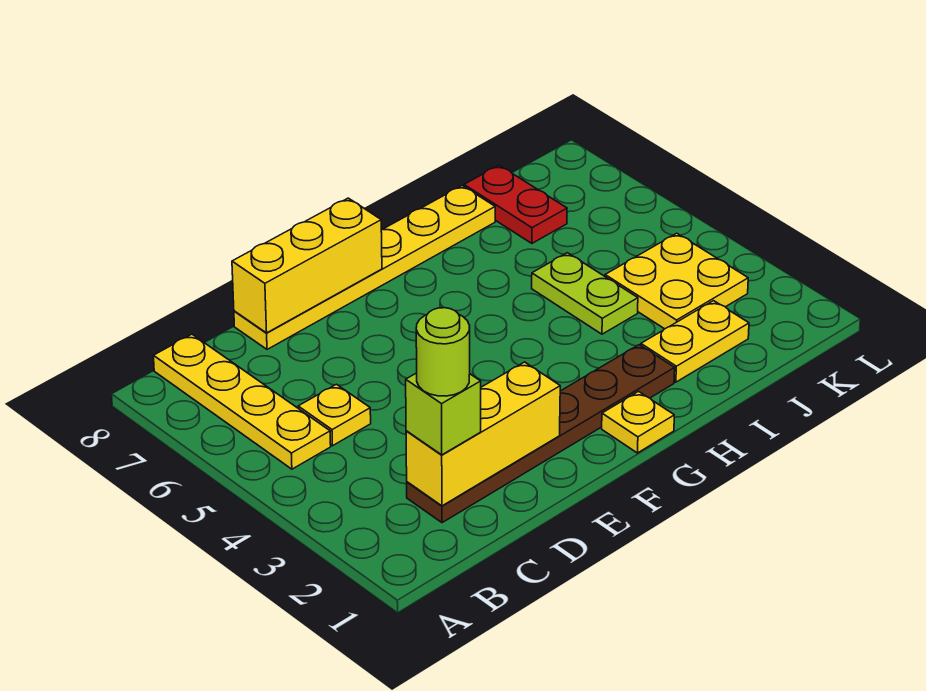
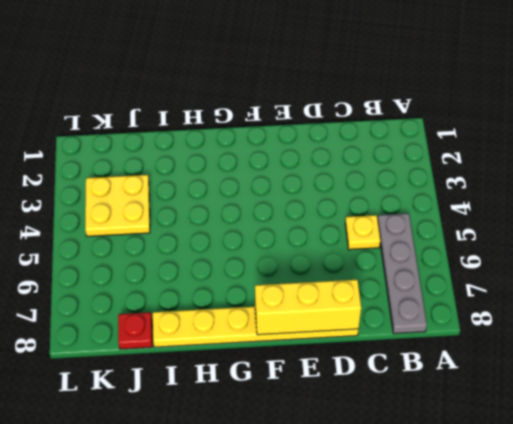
grey 1x4 plate [378,213,427,334] -> yellow 1x4 plate [154,334,331,469]
red 1x1 plate [118,312,152,349] -> red 1x2 plate [464,165,567,243]
none -> brown 1x6 plate [407,345,675,523]
none -> yellow 1x1 plate [602,392,674,453]
none -> yellow 1x2 plate [641,301,749,382]

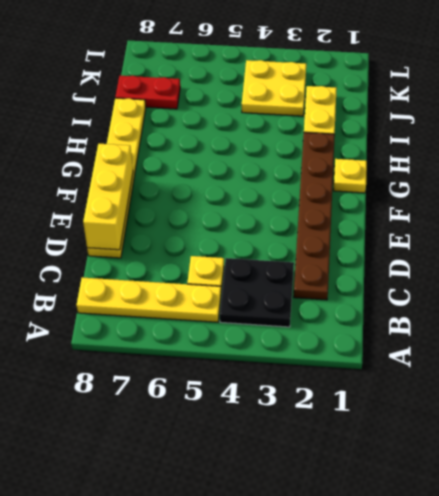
black 2x2 plate [220,258,294,327] -> none
none -> lime 1x2 plate [532,253,638,334]
none -> yellow 1x3 brick [406,362,560,506]
none -> lime 1x1 brick [406,373,481,455]

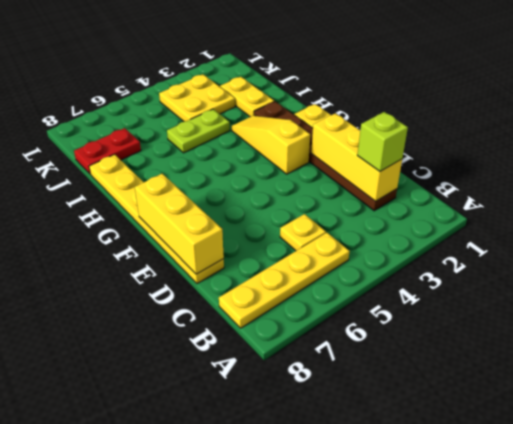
yellow 1x3 slope [232,116,310,174] -> none
none -> lime 1x1 round brick [416,308,470,396]

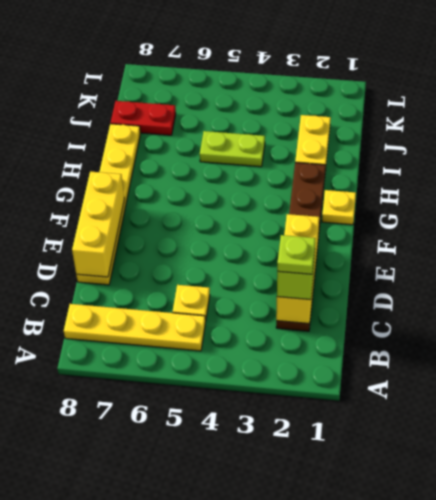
lime 1x1 plate [277,235,316,274] -> lime 1x1 round brick [416,308,470,396]
none -> yellow 2x2 plate [605,233,748,329]

